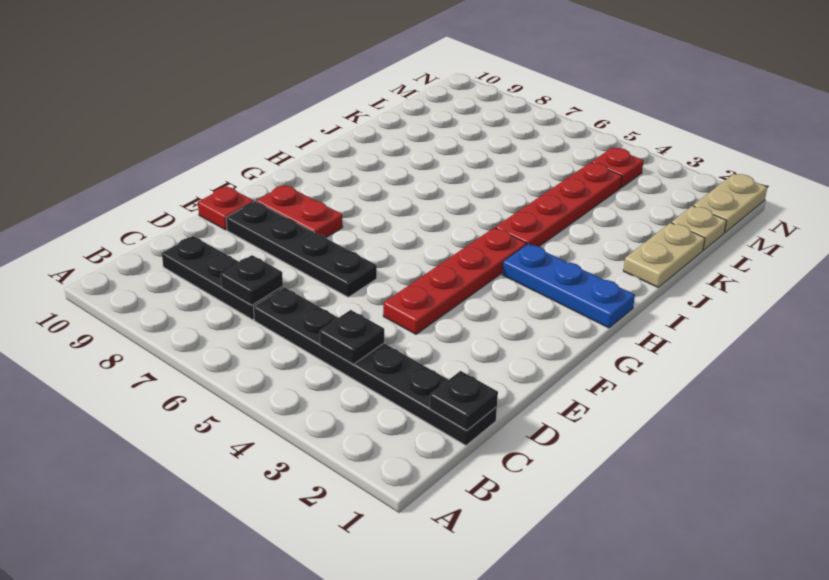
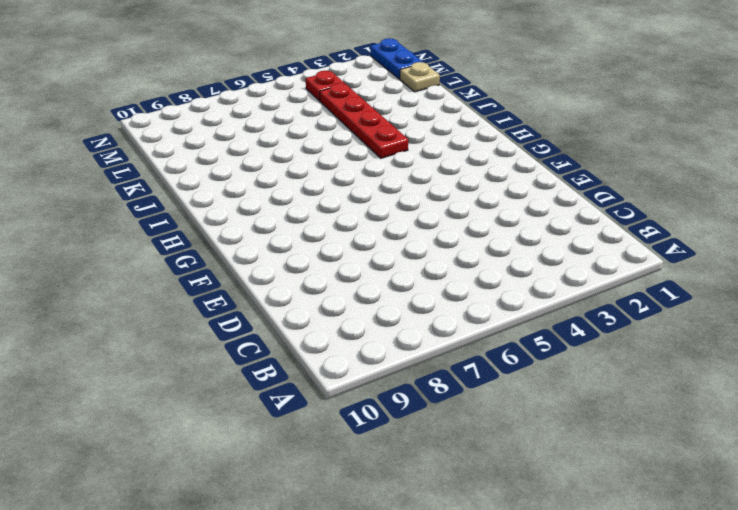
blue 1x2 plate [370,38,423,79] -> tan 1x2 plate [693,174,767,232]
none -> black 1x6 plate [253,287,497,445]
none -> black 1x3 plate [162,236,283,320]
none -> red 1x4 plate [383,228,527,334]

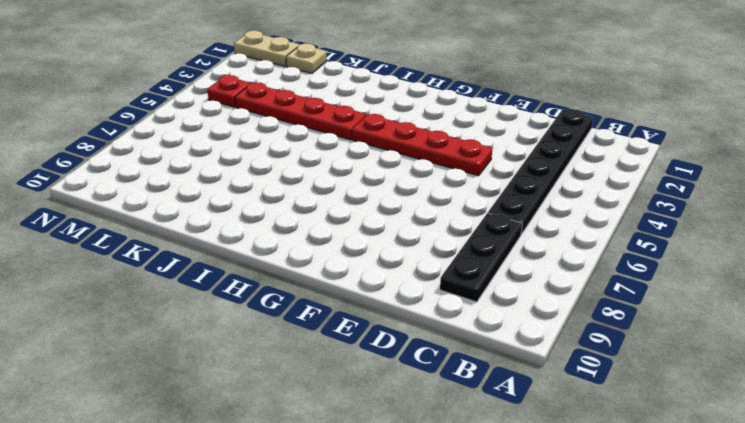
none -> black 1x4 plate [226,201,377,297]
none -> red 1x1 plate [198,186,254,230]
none -> red 1x2 plate [257,185,343,237]

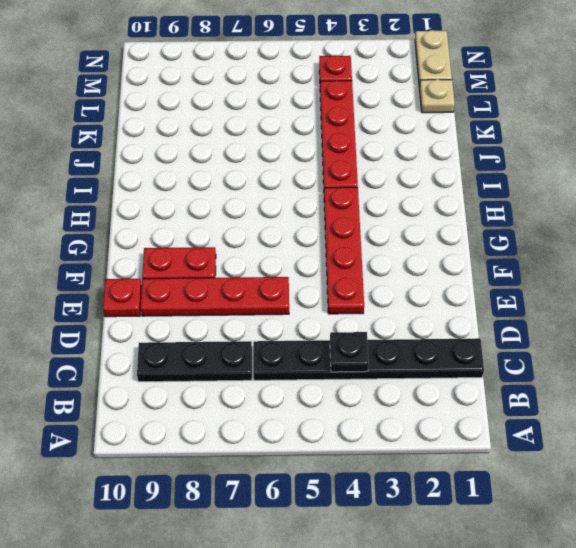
red 1x4 plate [141,277,289,316] -> black 1x4 plate [226,201,377,297]
none -> blue 1x3 plate [502,244,635,328]
none -> tan 1x2 plate [623,223,705,287]
none -> black 1x1 plate [430,371,498,430]

